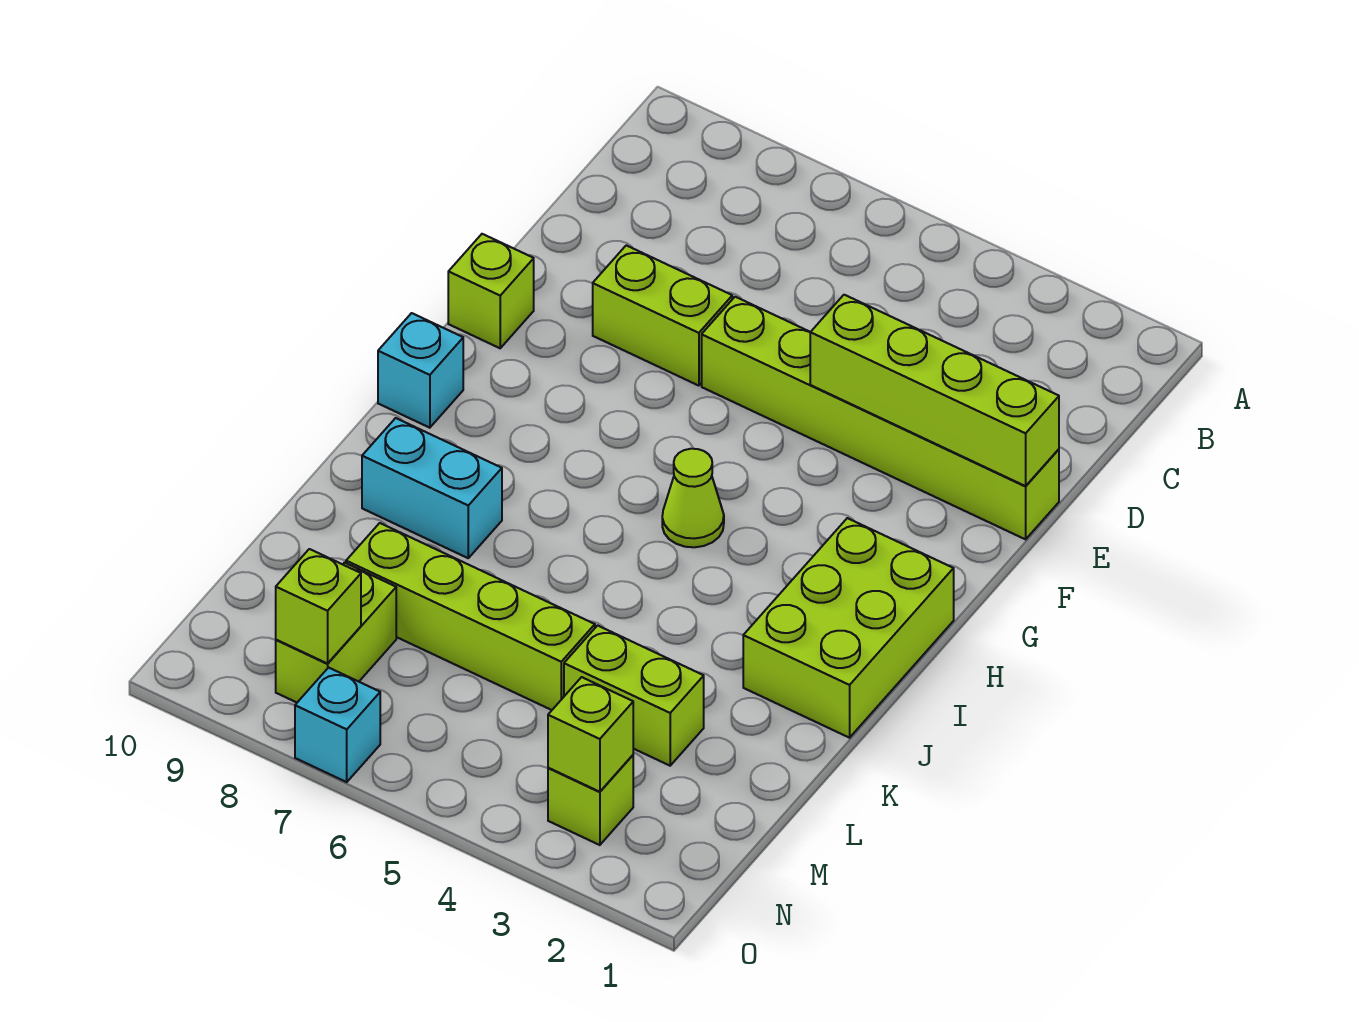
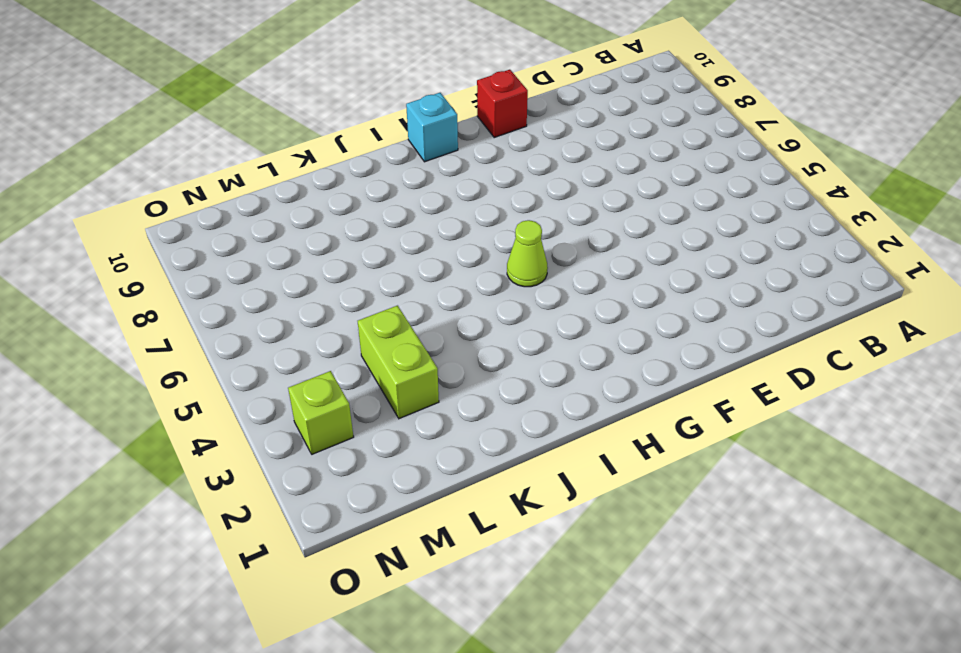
red 1x1 brick [477,70,528,137] -> lime 1x1 brick [448,234,534,348]
none -> lime 1x6 brick [702,297,1059,539]
none -> lime 1x2 brick [593,245,732,386]
none -> lime 2x3 brick [743,518,954,738]

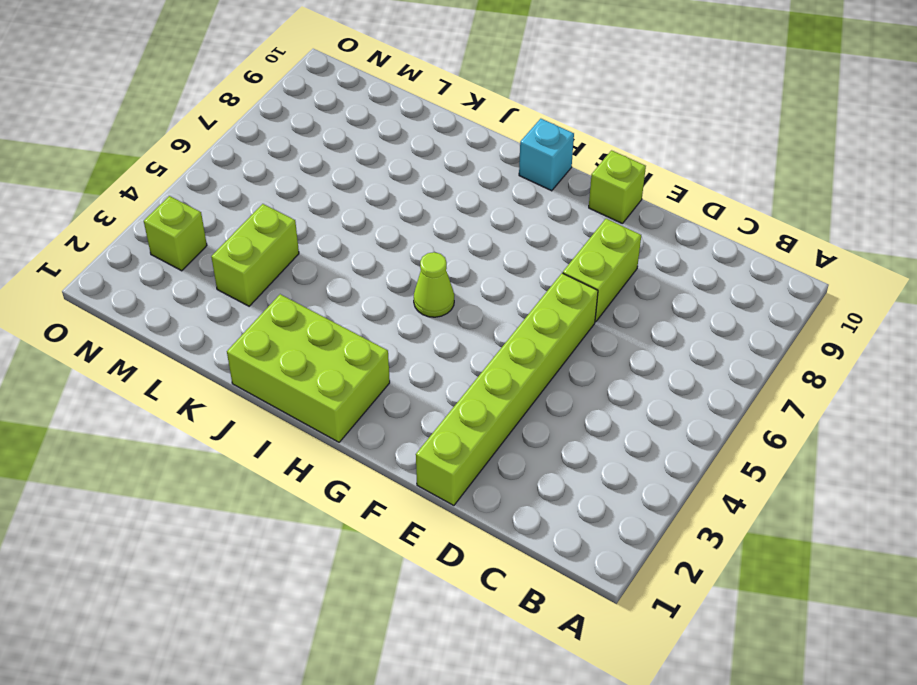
none -> cyan 1x2 brick [362,418,502,558]
none -> lime 1x4 brick [346,523,595,710]
none -> lime 1x2 brick [276,563,396,702]

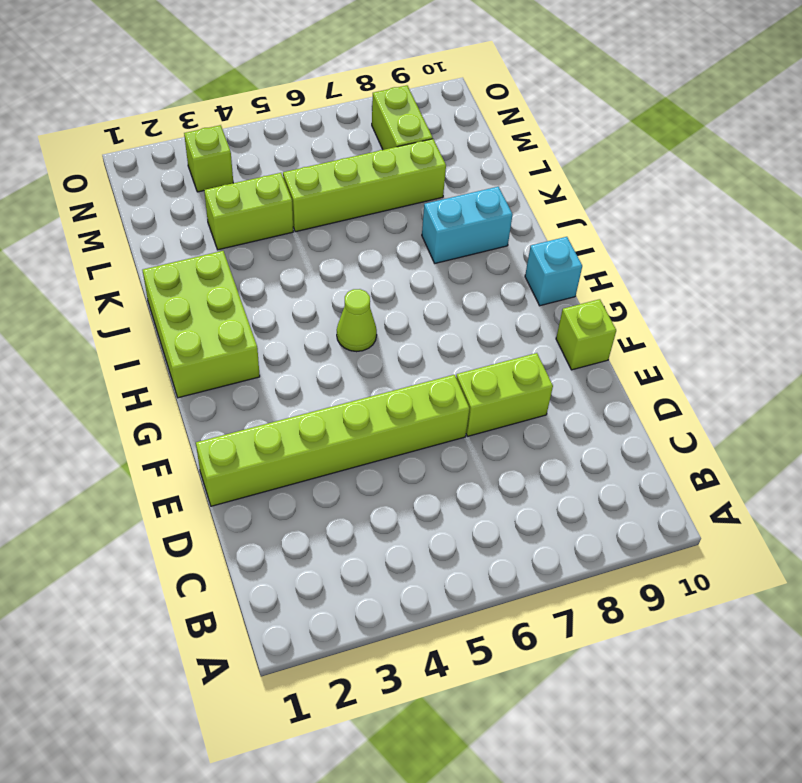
none -> cyan 1x1 brick [295,668,380,782]
none -> lime 1x4 brick [810,295,1059,486]
none -> lime 1x1 brick [548,677,633,792]

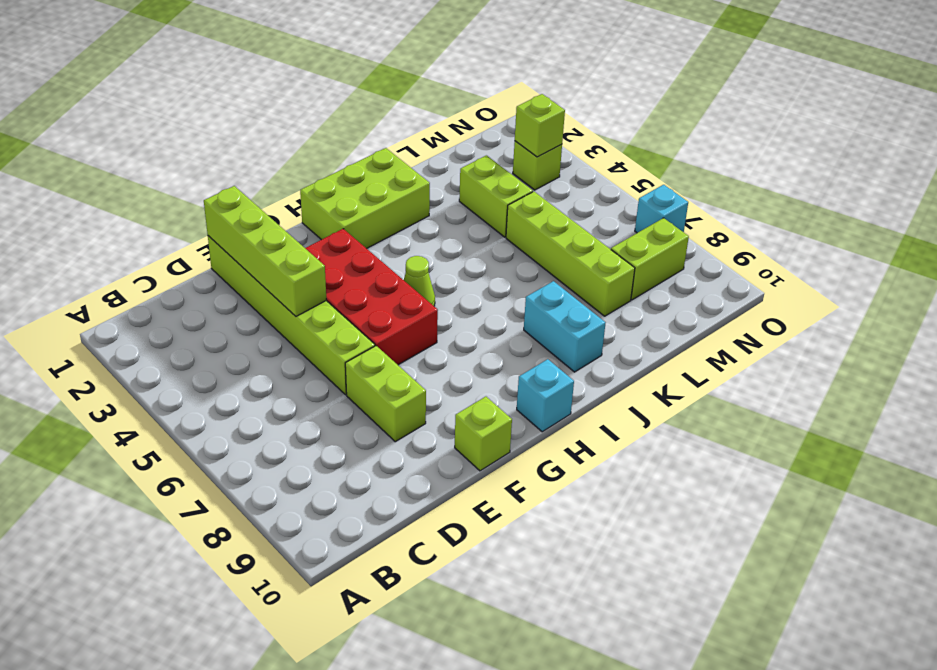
red 2x4 brick [305,229,438,365] -> none
none -> lime 1x1 brick [276,549,361,664]

